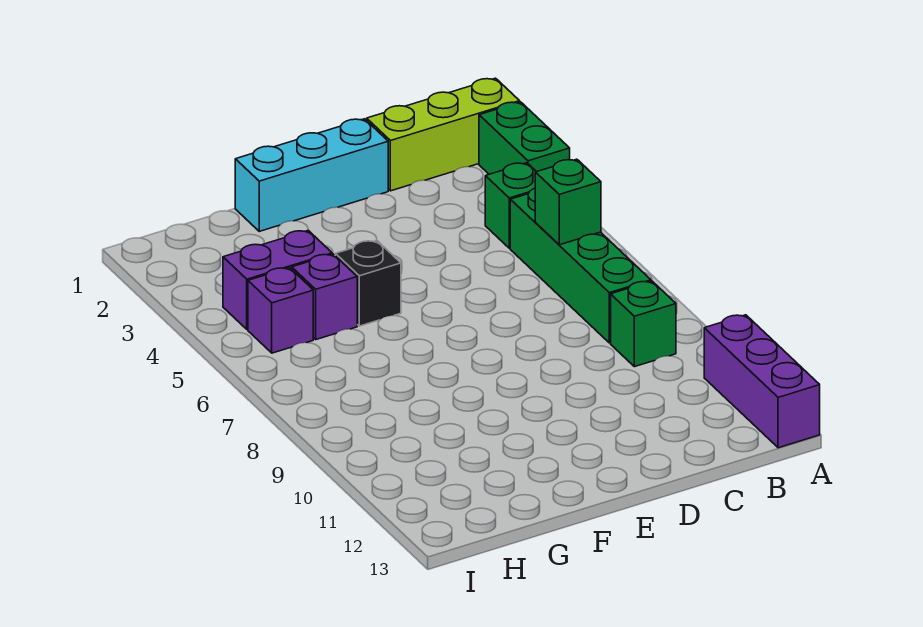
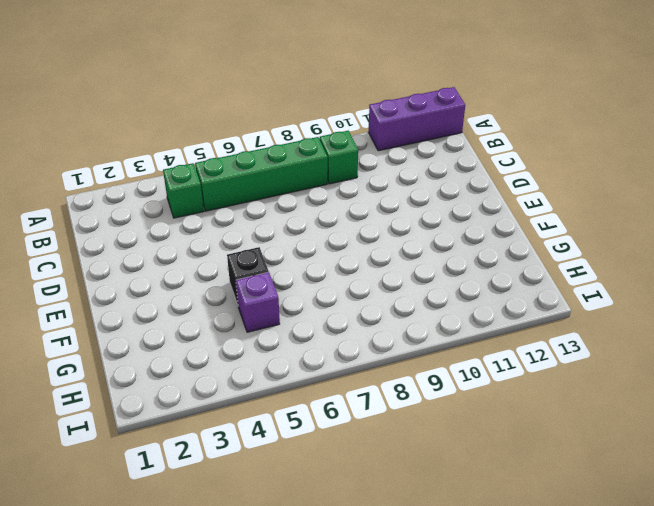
none -> lime 1x3 brick [367,78,520,191]
none -> green 1x2 brick [479,102,570,174]
none -> cyan 1x3 brick [235,119,388,231]

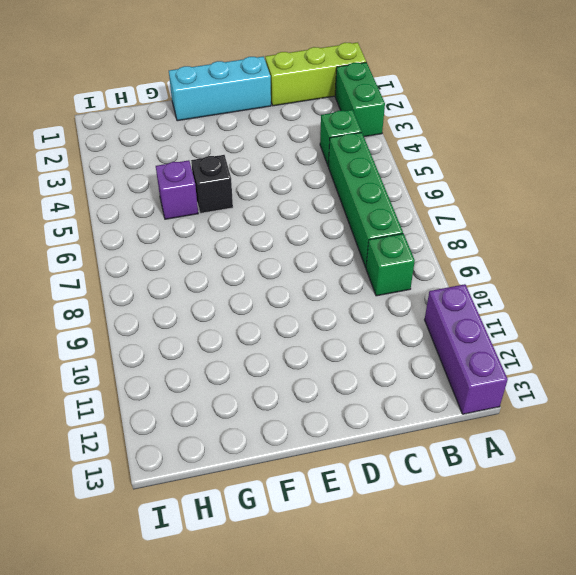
none -> purple 1x2 brick [223,230,332,329]
none -> purple 1x1 brick [248,268,313,353]
none -> green 1x1 brick [535,159,601,245]

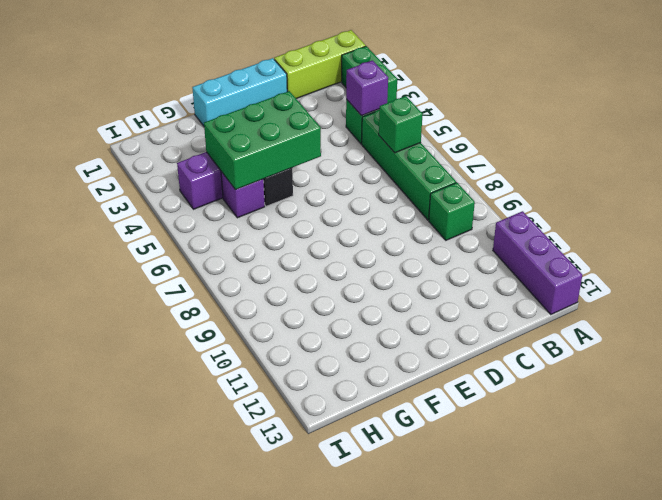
purple 1x1 brick [346,60,388,116] -> purple 1x1 brick moved to [248,268,313,353]
green 2x3 brick [204,91,321,190] -> none

